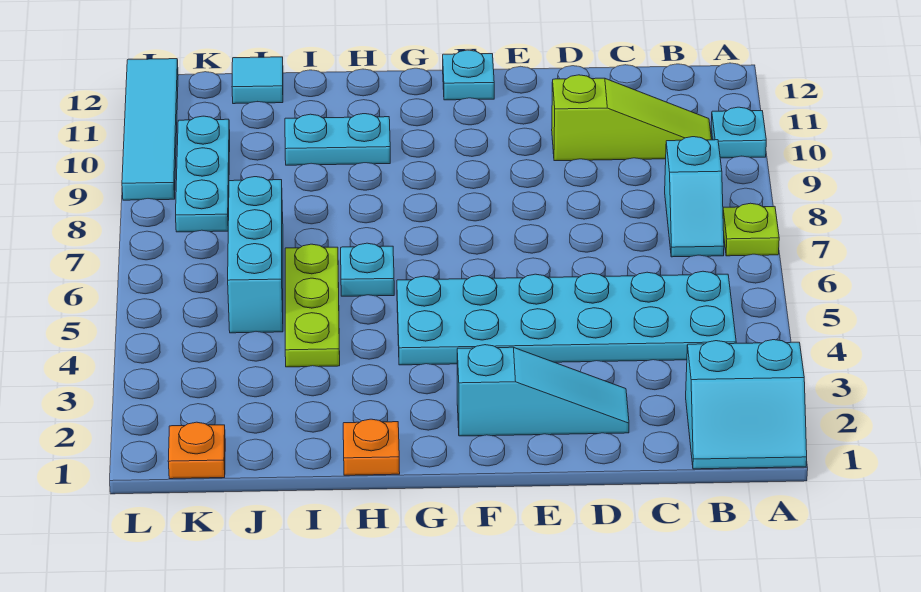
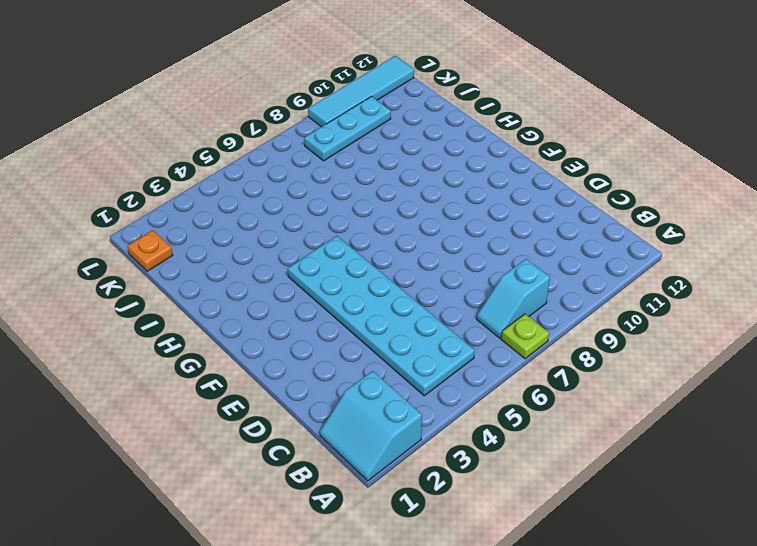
none -> cyan 1x1 plate [711,107,766,158]
none -> lime 1x3 slope [552,75,711,161]
none -> cyan 1x3 slope [457,345,629,436]

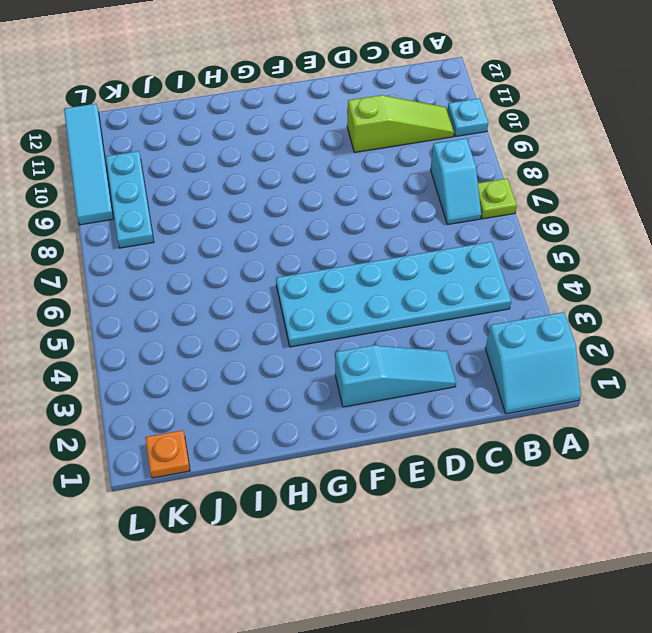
none -> cyan 1x1 plate [443,50,494,100]
none -> orange 1x1 plate [343,419,400,475]
none -> cyan 1x1 plate [341,243,394,296]

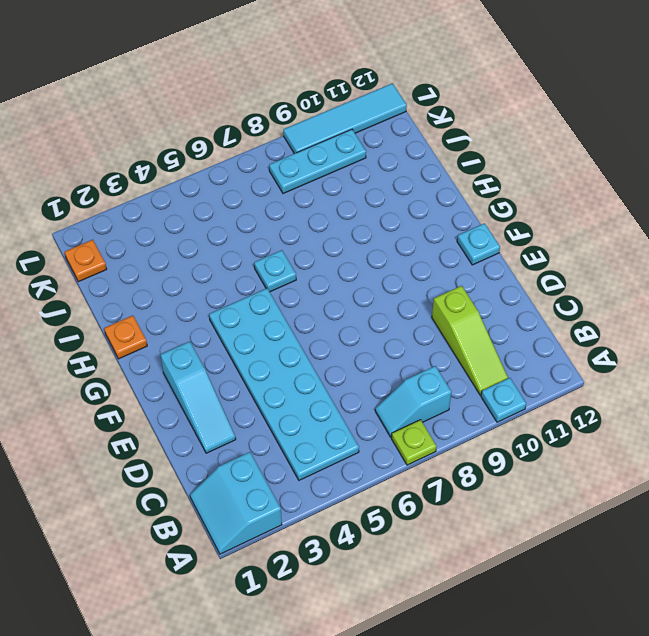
none -> cyan 1x2 plate [285,114,390,165]
none -> lime 1x3 plate [285,244,340,367]
none -> cyan 1x3 brick [228,177,283,333]

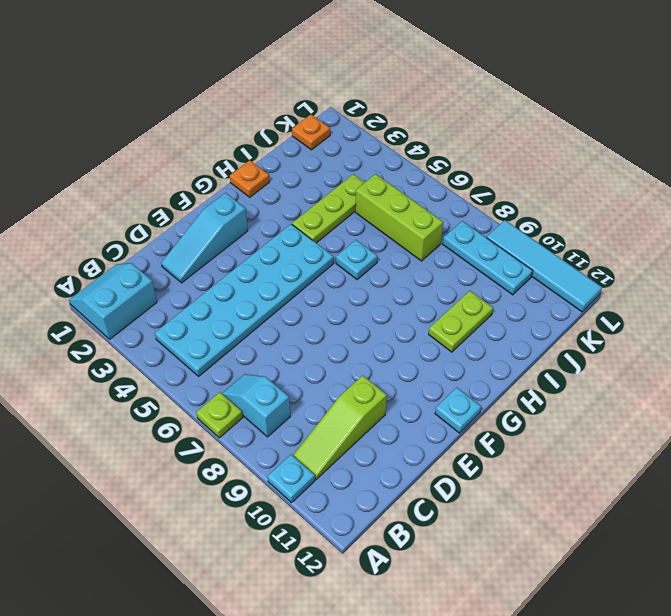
lime 1x3 plate [292,174,365,243] -> lime 1x3 plate turned to [285,244,340,367]
lime 1x2 plate [429,291,493,352] -> cyan 1x2 plate [285,114,390,165]
lime 1x3 brick [355,174,443,261] -> cyan 1x3 brick [228,177,283,333]
none -> cyan 1x1 tile [232,57,283,104]

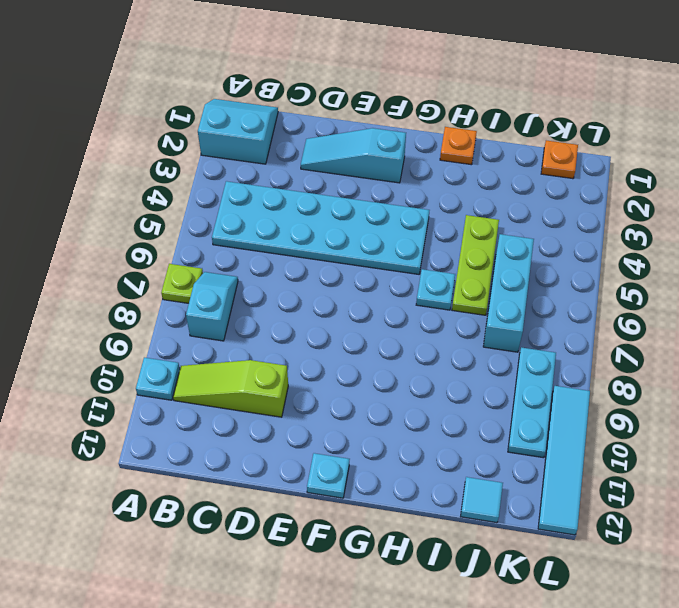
none -> cyan 1x2 plate [285,114,390,165]

